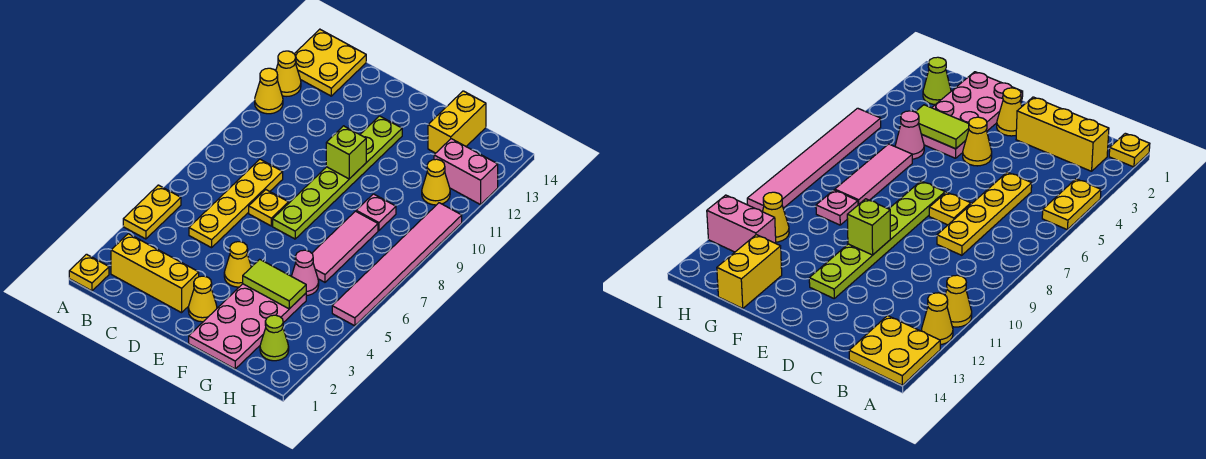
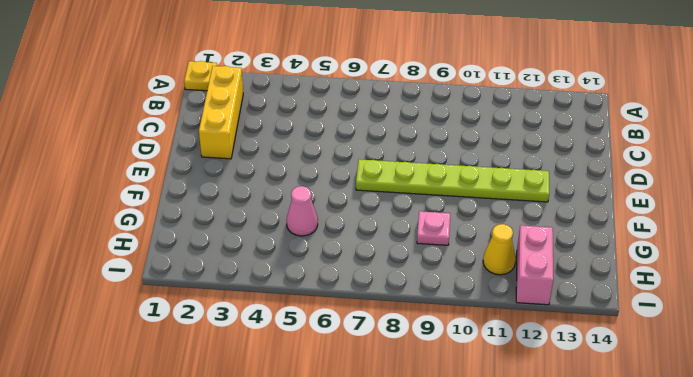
none -> yellow 1x2 plate [123,185,181,239]
none -> yellow 1x1 cone [255,68,283,114]
none -> yellow 1x1 cone [276,51,301,96]

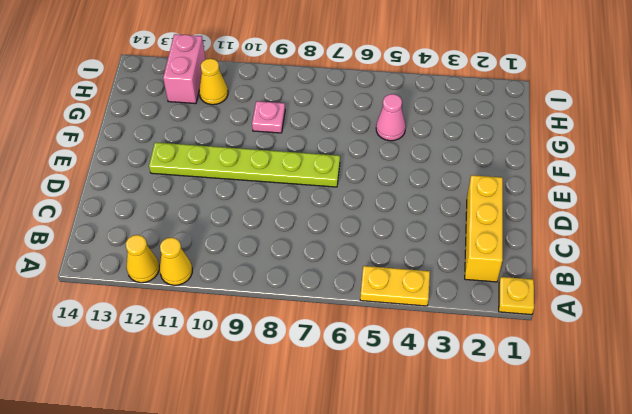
none -> yellow 2x2 plate [295,29,366,96]
none -> yellow 1x4 plate [189,159,283,248]
none -> yellow 1x1 plate [249,190,289,226]

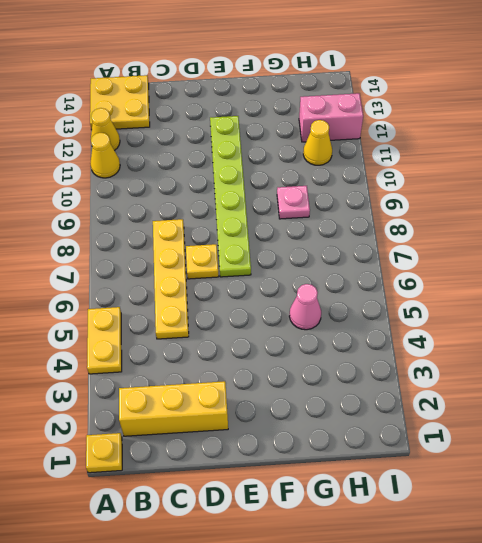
none -> yellow 1x1 cone [188,276,217,322]
none -> yellow 1x1 cone [224,242,251,287]
none -> pink 2x4 plate [189,284,306,369]

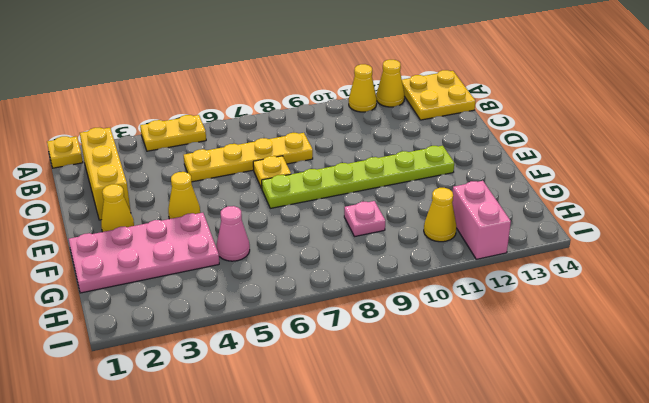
none -> pink 1x3 tile [312,211,378,282]
none -> yellow 1x2 brick [428,91,486,153]
none -> lime 1x1 cone [260,315,289,361]

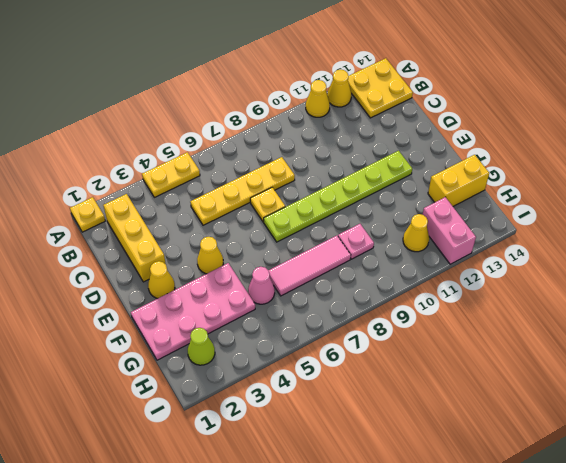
none -> pink 1x6 tile [332,203,462,326]
none -> lime 1x1 brick [326,126,366,179]
none -> lime 1x2 tile [243,259,306,309]

